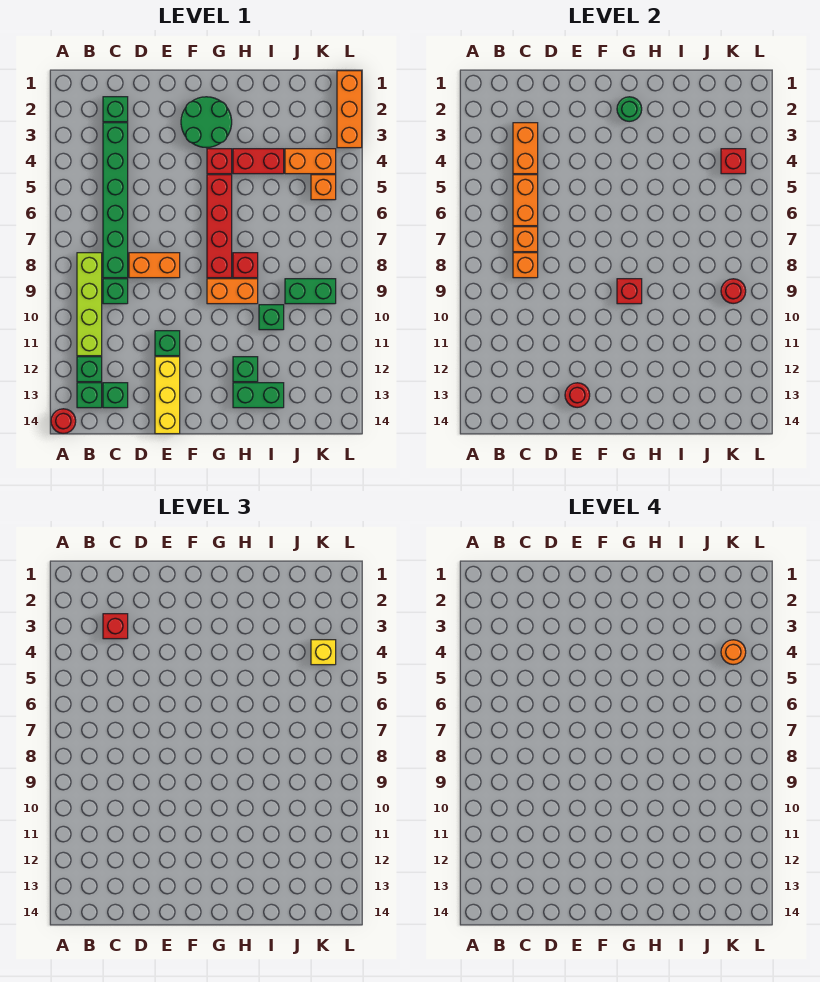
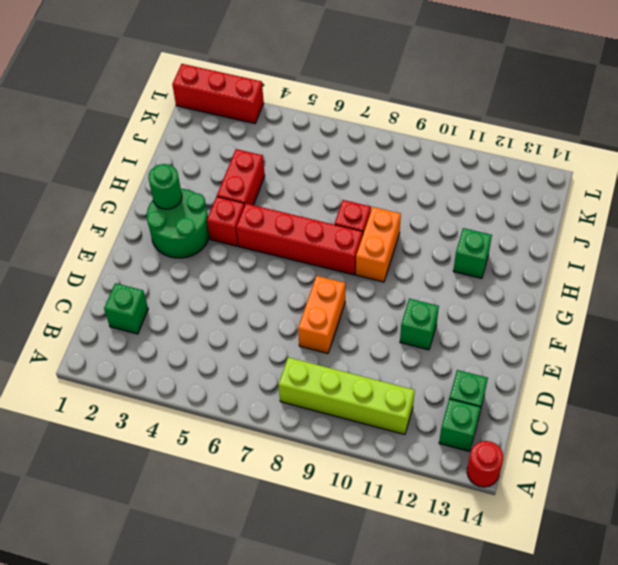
red 1x3 brick [172,64,264,124] -> orange 1x3 brick [337,71,362,148]
none -> green 1x1 brick [77,357,102,382]
none -> green 1x6 brick [103,123,128,278]
none -> green 1x1 brick [103,279,128,304]
none -> yellow 1x3 brick [155,357,180,434]

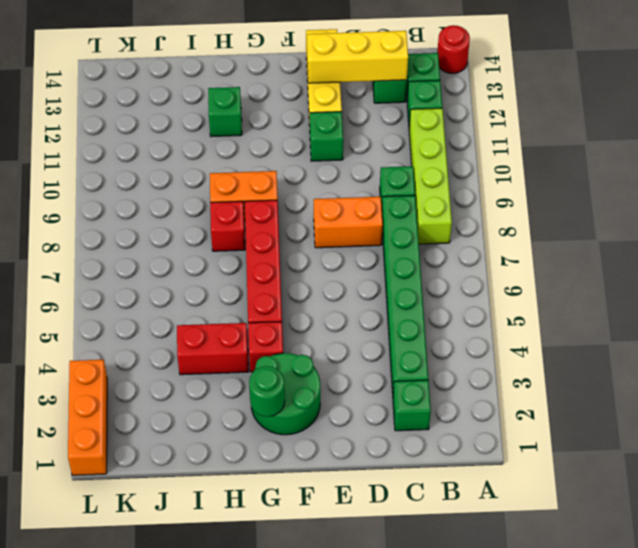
yellow 1x3 brick [307,31,408,83] -> red 1x1 round brick [565,383,590,408]
none -> green 1x2 brick [233,383,284,408]
none -> green 1x1 brick [259,305,284,330]
none -> orange 1x2 brick [285,149,336,174]
none -> green 1x2 brick [285,279,336,304]

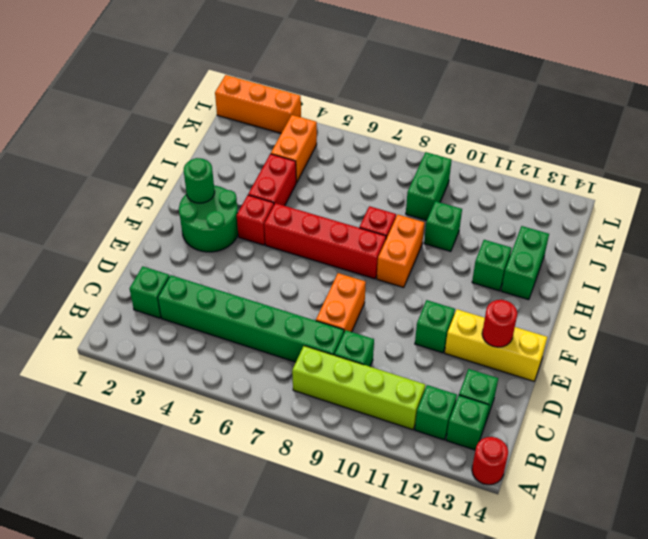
none -> orange 1x1 brick [311,175,336,200]
none -> orange 1x2 brick [513,123,538,174]
none -> orange 1x2 brick [513,175,538,226]
none -> orange 1x1 brick [513,227,538,252]

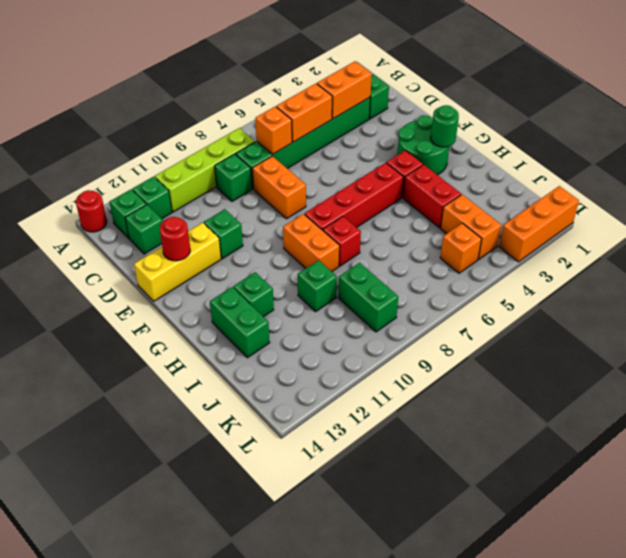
none -> orange 1x1 brick [513,253,538,278]
none -> red 1x1 brick [617,279,642,304]
none -> red 1x1 brick [721,149,746,174]
none -> red 1x1 round brick [721,279,746,304]

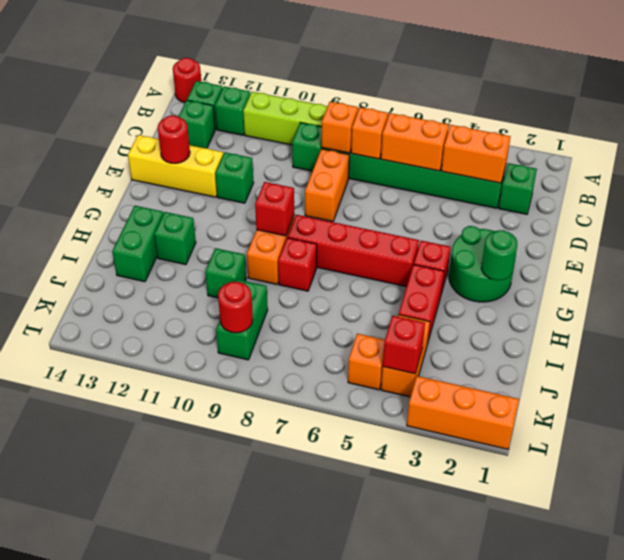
none -> red 1x1 brick [103,614,128,639]
none -> yellow 1x1 brick [311,640,336,665]
none -> orange 1x1 round brick [721,640,746,665]

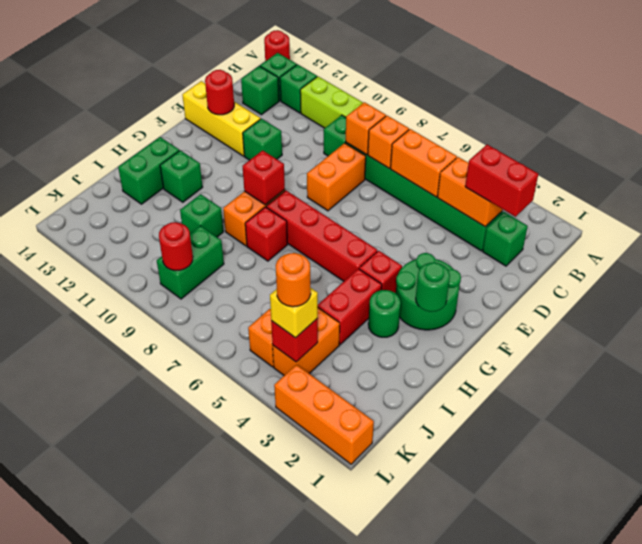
red 1x2 brick [465,145,538,217] -> red 1x1 brick [103,614,128,639]
green 1x1 round brick [368,290,401,337] -> none

